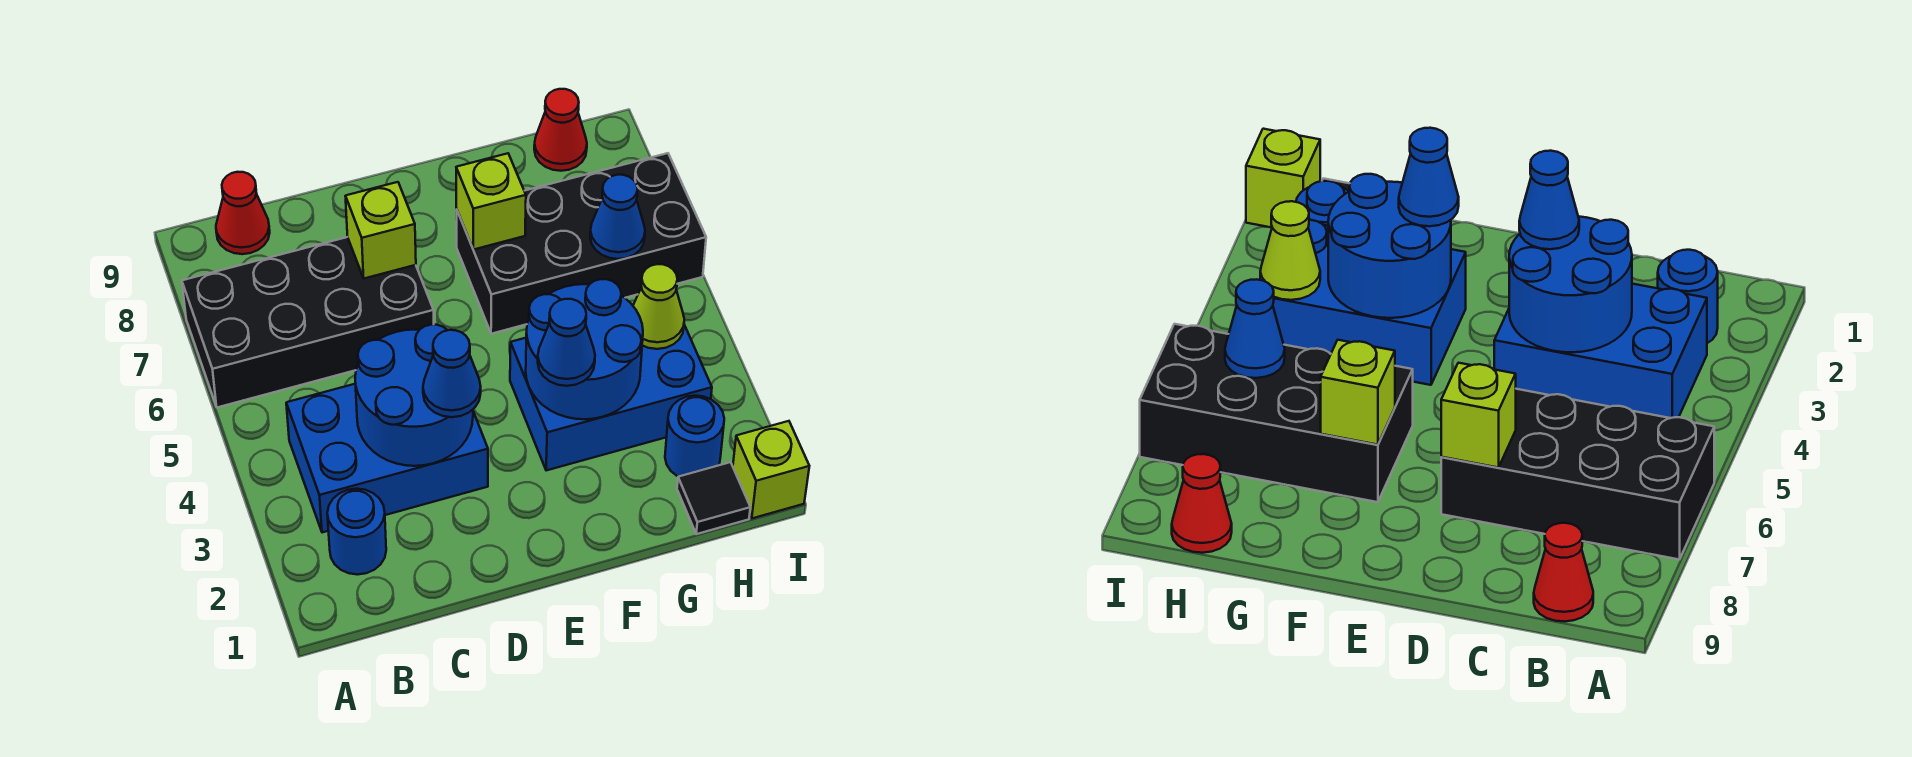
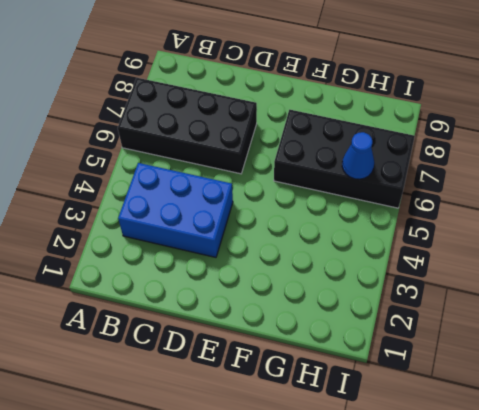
none -> blue 1x1 round brick [327,489,386,575]
none -> red 1x1 cone [216,172,270,254]
none -> blue 2x3 brick [510,325,712,471]

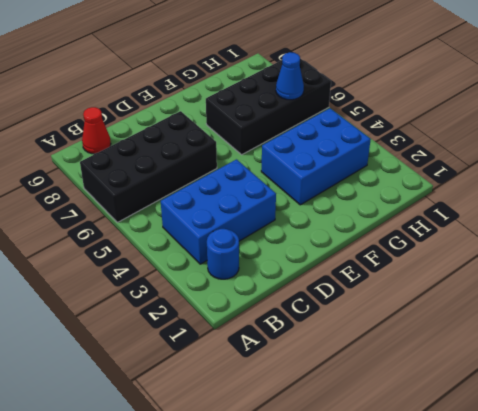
none -> black 1x1 tile [677,462,750,534]
none -> blue 1x1 round brick [665,396,724,477]
none -> red 1x1 cone [534,89,587,171]

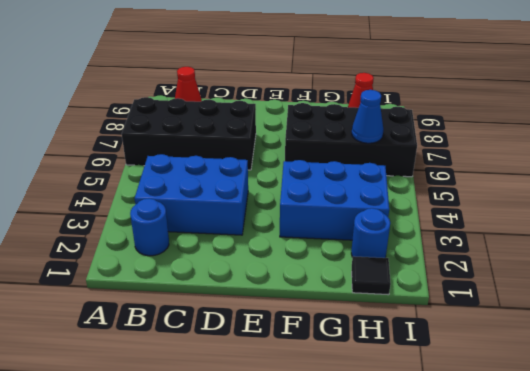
none -> lime 1x1 brick [733,421,809,518]
none -> blue 2x2 round brick [355,325,473,466]
none -> lime 1x1 brick [346,182,416,278]

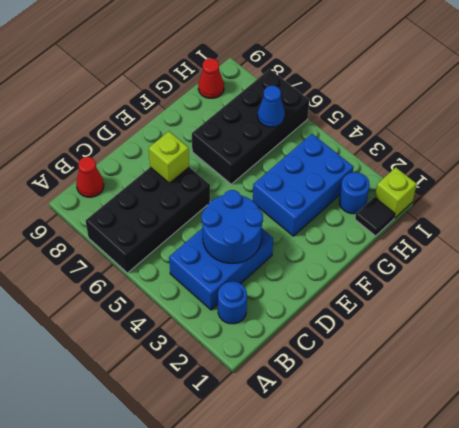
none -> blue 2x2 round brick [526,279,643,419]
none -> lime 1x1 brick [456,153,526,250]
none -> lime 1x1 cone [633,264,684,349]

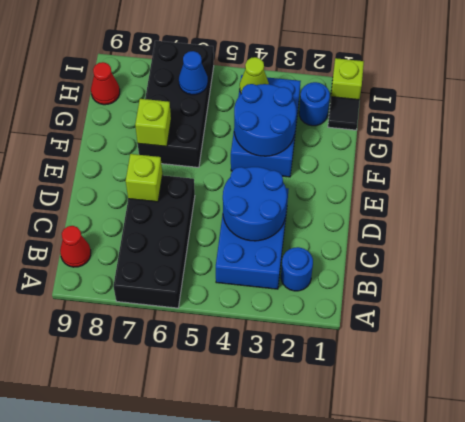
none -> blue 1x1 cone [423,330,481,417]
none -> blue 1x1 cone [538,299,595,386]

